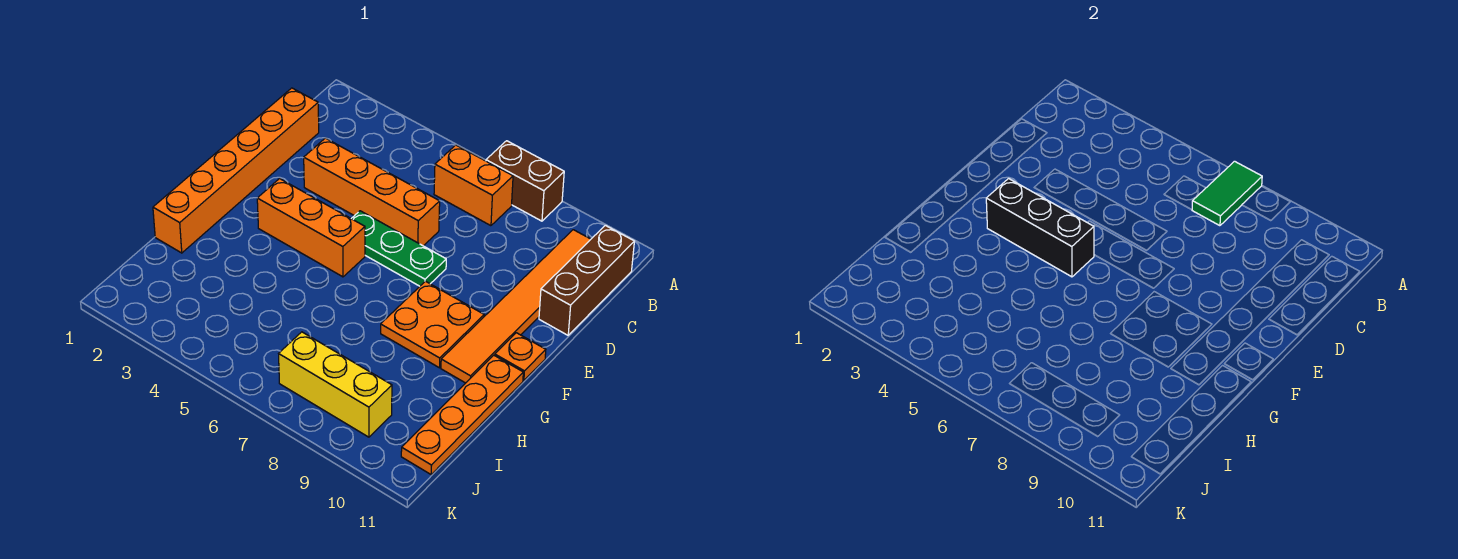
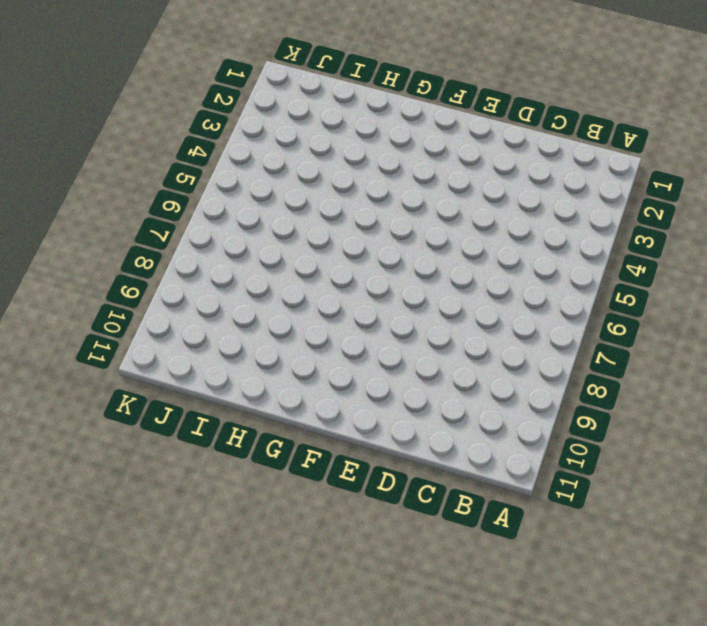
none -> brown 1x2 brick [486,141,564,221]
none -> orange 1x2 brick [434,145,513,226]
none -> orange 1x6 tile [441,230,591,383]

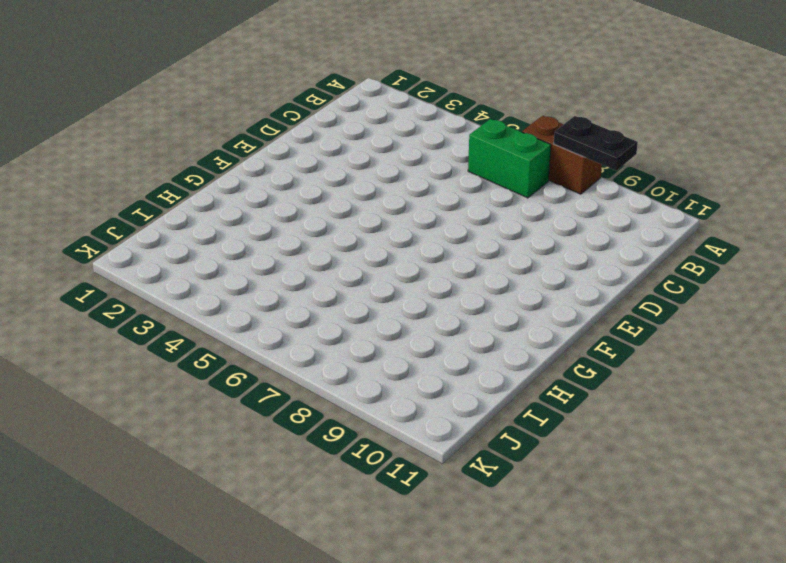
black 1x2 plate [554,116,638,171] -> none
green 1x2 brick [468,119,551,198] -> orange 1x2 brick [434,145,513,226]
none -> orange 1x6 tile [441,230,591,383]
none -> brown 1x3 brick [539,225,634,335]
none -> orange 1x6 brick [153,88,319,253]

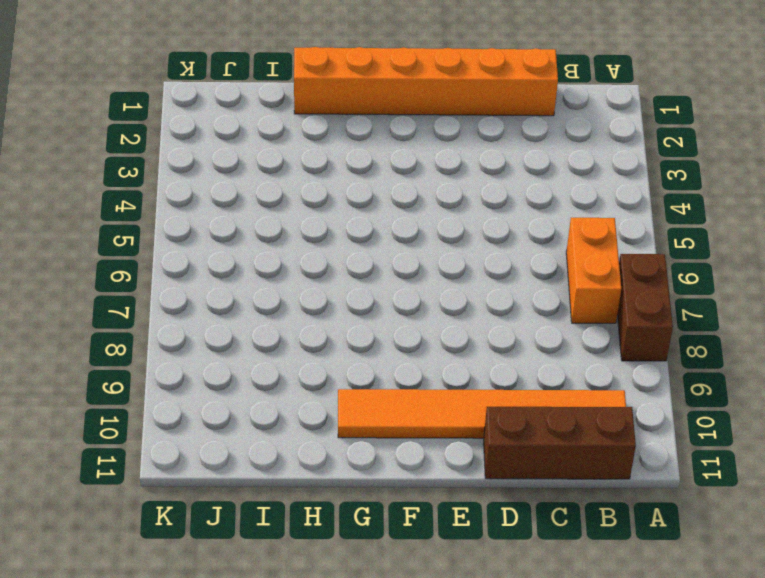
none -> orange 1x4 brick [304,138,440,246]
none -> green 1x3 plate [351,211,446,286]
none -> orange 1x3 brick [257,179,365,277]

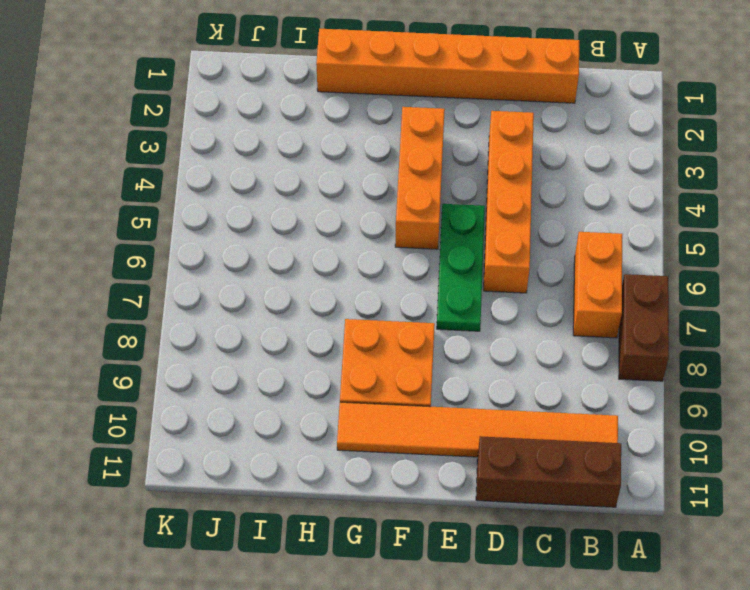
none -> orange 1x1 plate [495,333,546,381]
none -> orange 1x4 plate [401,355,523,474]
none -> yellow 1x3 brick [279,332,392,437]

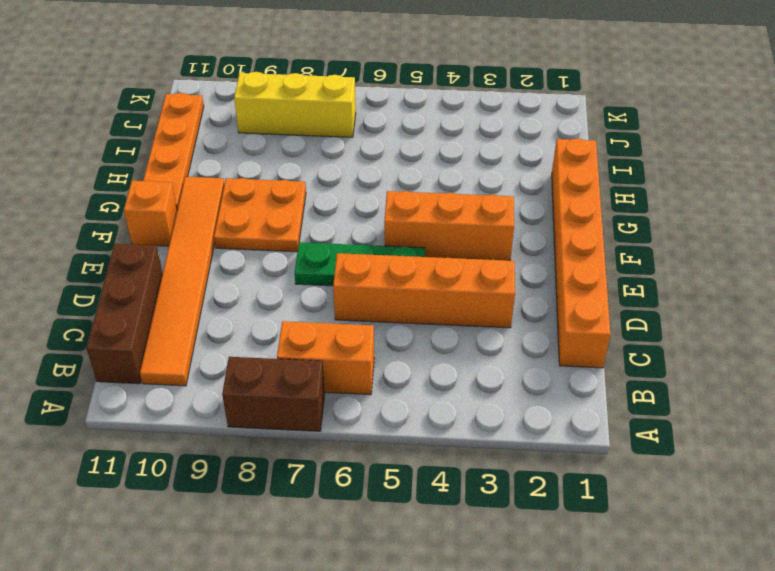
orange 1x1 brick [124,180,177,246] -> orange 1x1 plate [495,333,546,381]
none -> green 1x2 tile [1192,161,1262,226]
none -> black 1x3 brick [986,179,1094,277]

